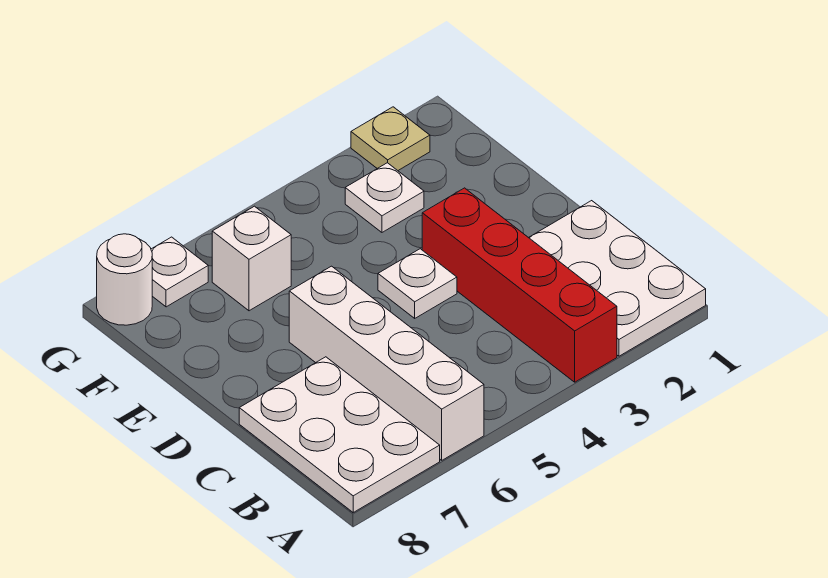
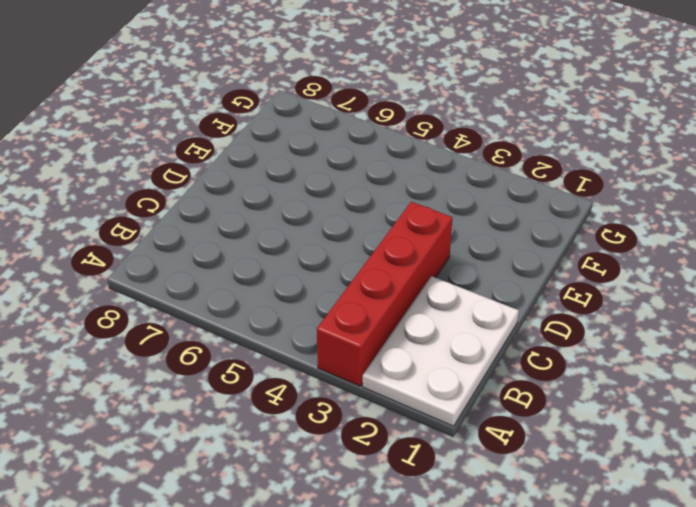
none -> white 1x4 brick [289,266,484,460]
none -> white 2x3 plate [239,357,440,512]

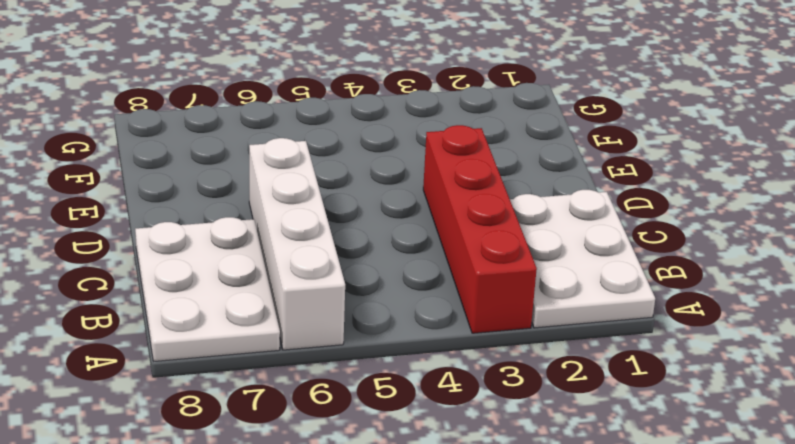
none -> white 1x1 plate [378,249,457,318]
none -> white 1x1 plate [345,163,424,232]

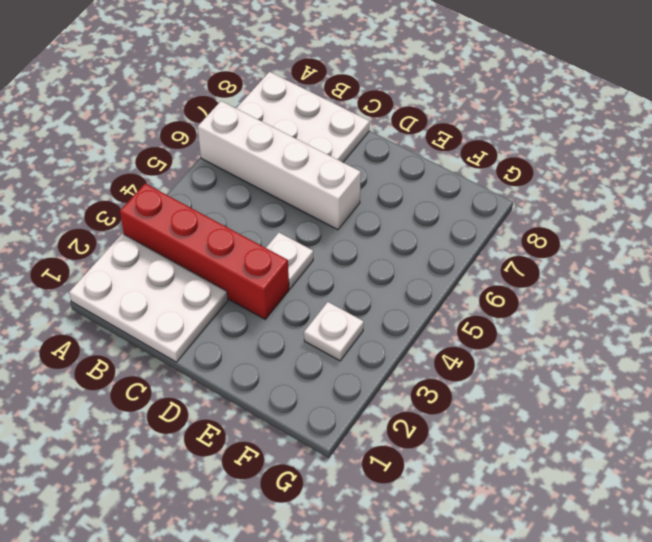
none -> white 1x1 brick [212,206,291,311]
none -> tan 1x1 plate [351,107,430,170]

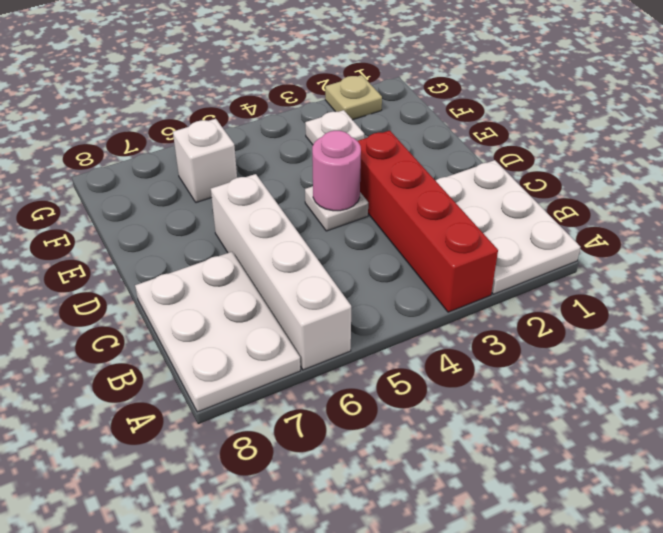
pink 1x1 round brick [312,131,361,211] -> none
none -> white 1x1 plate [151,237,208,307]
none -> white 1x1 round brick [97,234,152,325]

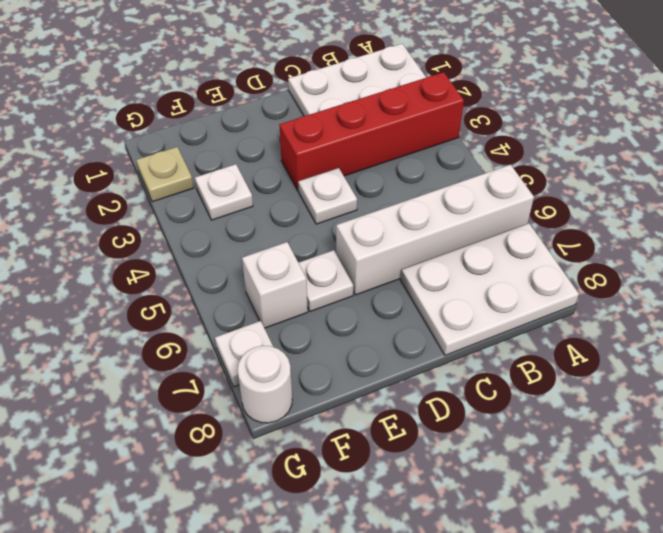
white 1x1 plate [299,250,353,312] -> none

